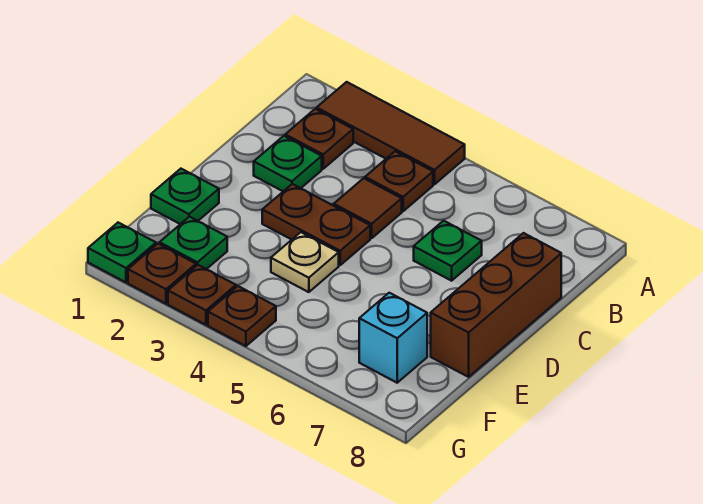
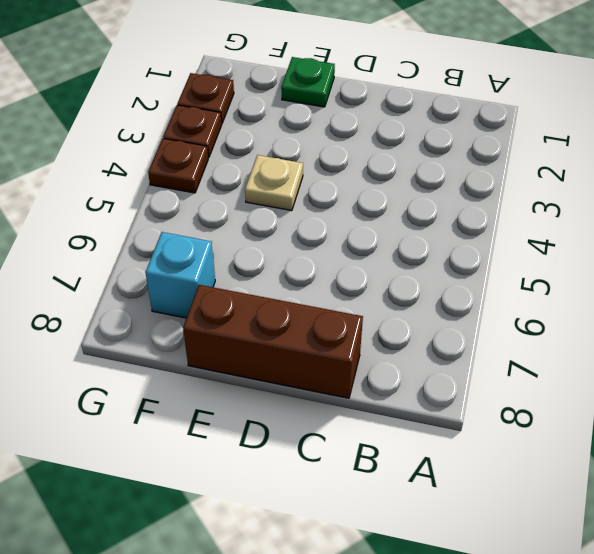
none -> brown 1x3 tile [317,82,465,184]
none -> brown 1x1 plate [285,109,353,169]
none -> brown 1x1 plate [365,151,433,211]

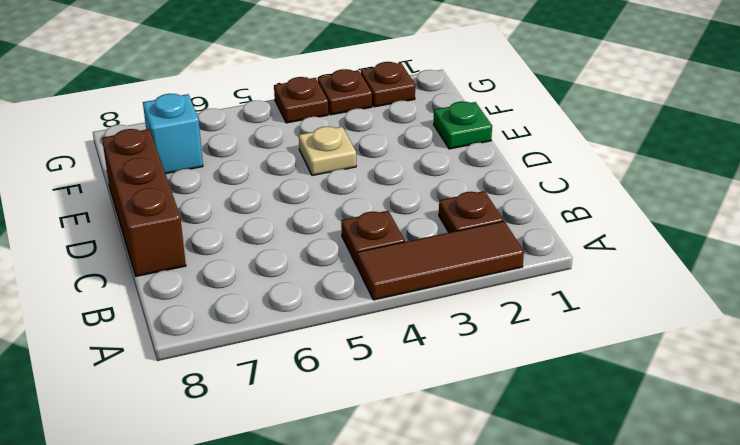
none -> green 1x1 plate [254,136,322,191]
none -> brown 1x1 tile [334,178,402,238]
none -> green 1x1 plate [414,221,482,281]

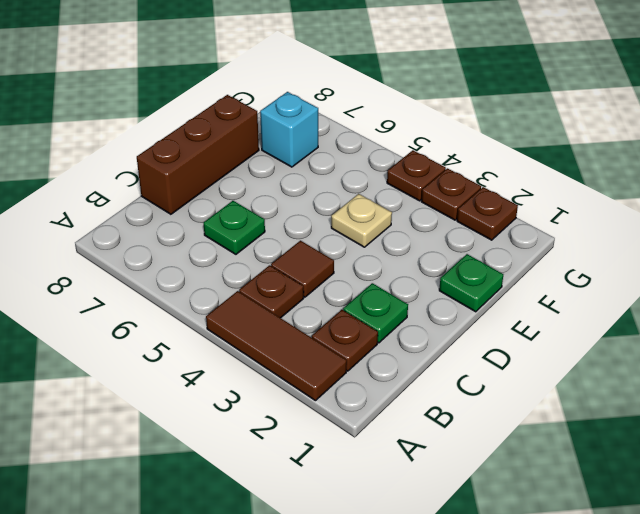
none -> brown 1x2 plate [262,184,370,265]
none -> green 1x1 plate [159,217,227,269]
none -> green 1x1 plate [88,223,156,282]

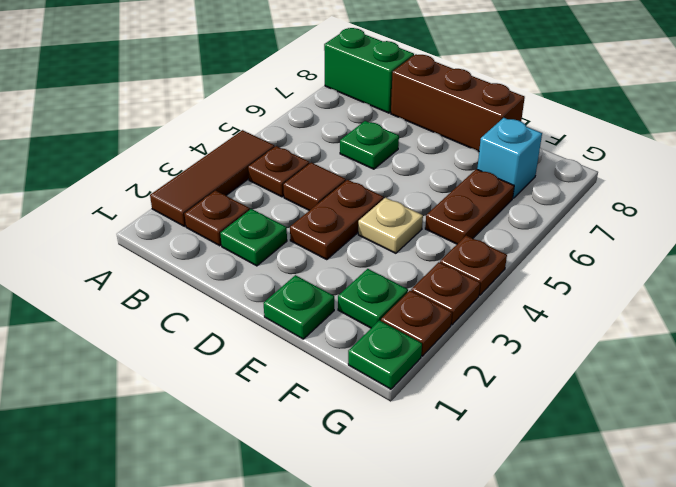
green 1x2 brick [324,28,414,113] -> none
brown 1x2 plate [425,169,514,244] -> none

